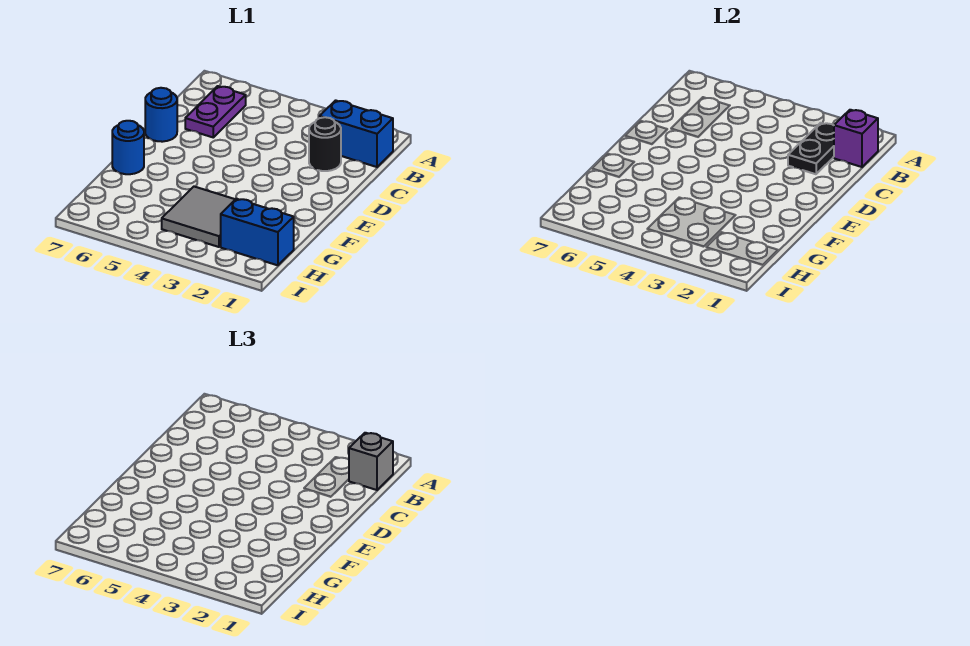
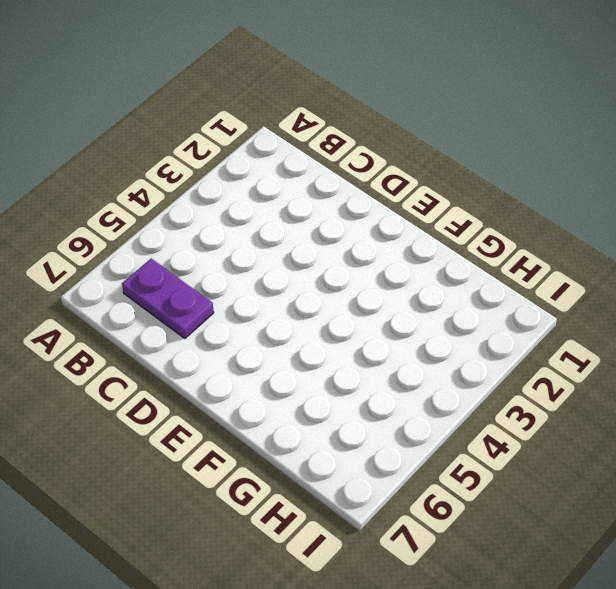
none -> blue 1x2 brick [320,100,393,167]
none -> black 1x1 round brick [309,117,341,171]

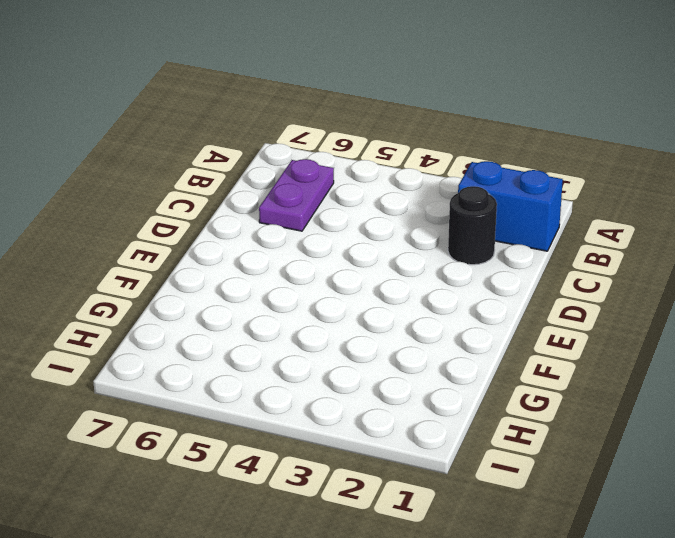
none -> blue 1x1 round brick [145,88,177,142]
none -> blue 1x1 round brick [112,121,144,174]

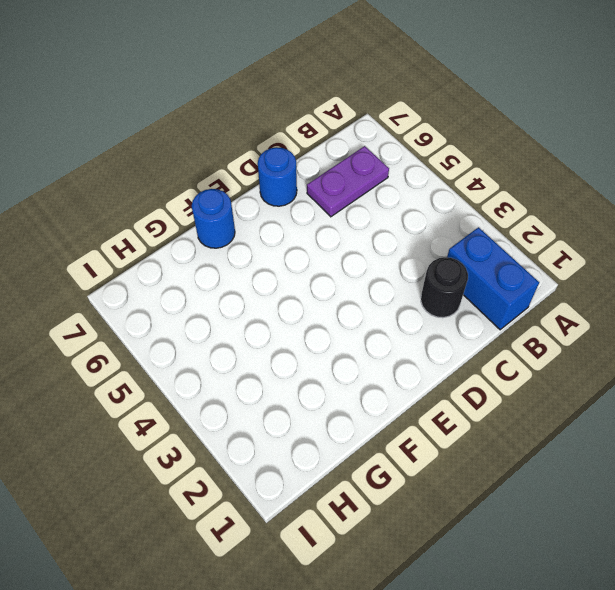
none -> grey 2x2 tile [162,187,235,247]
none -> blue 1x2 brick [221,199,294,265]

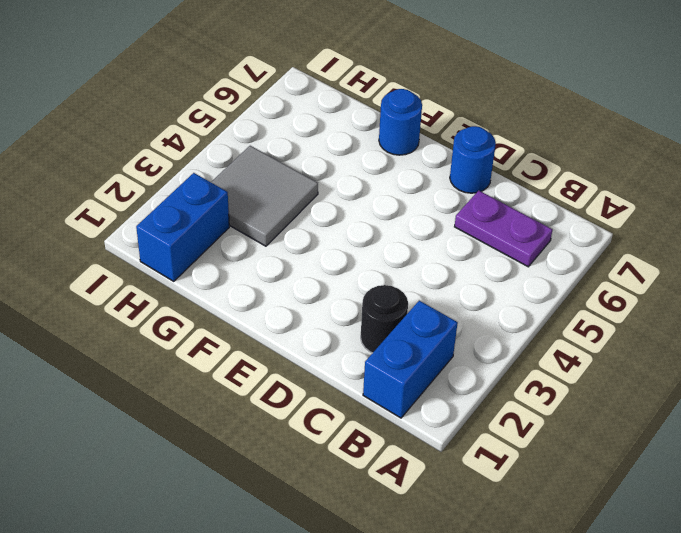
none -> purple 1x1 brick [834,110,878,167]
none -> black 1x2 plate [788,123,834,174]

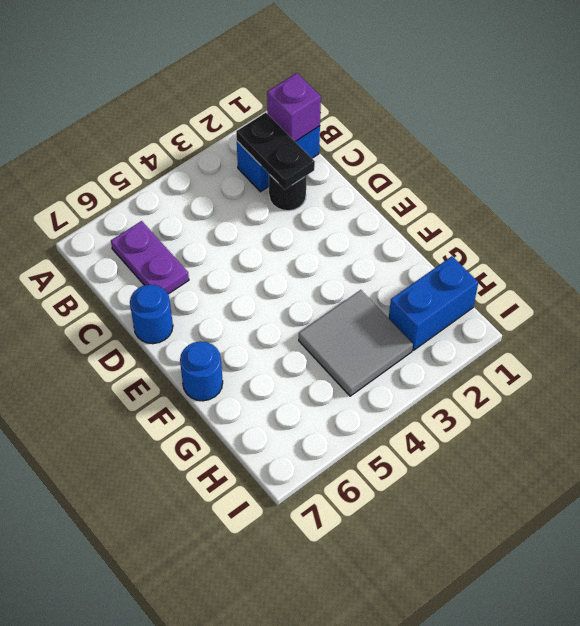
none -> grey 1x1 brick [349,433,393,490]

